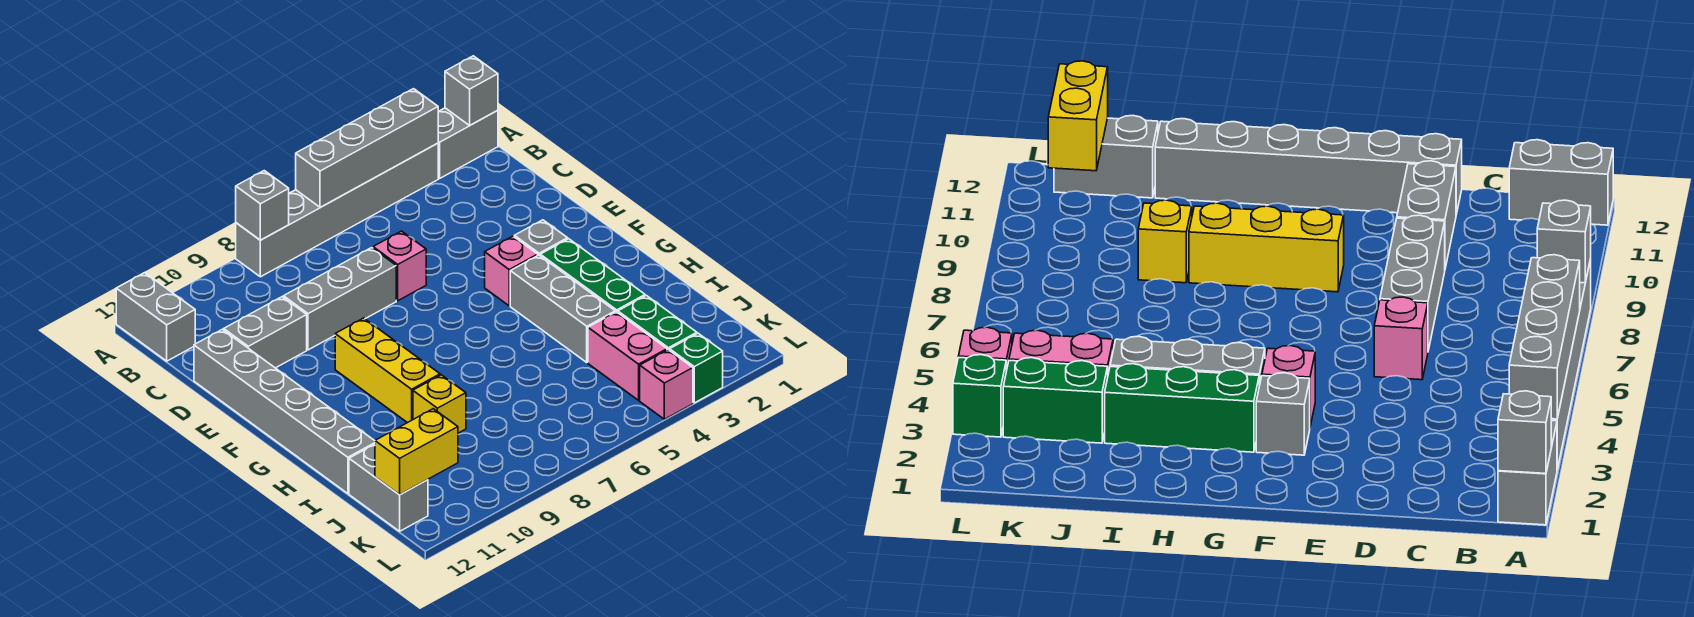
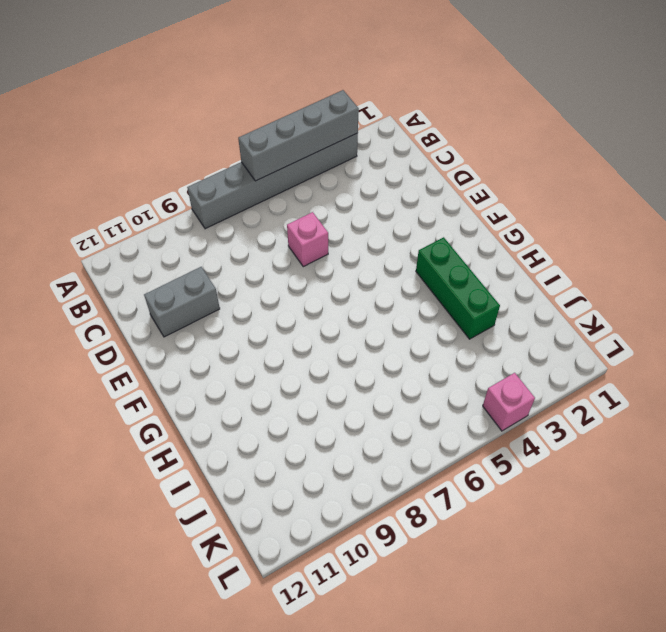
none -> grey 1x2 brick [438,108,498,178]
none -> grey 1x2 brick [116,273,195,361]
none -> grey 1x3 brick [283,248,396,350]

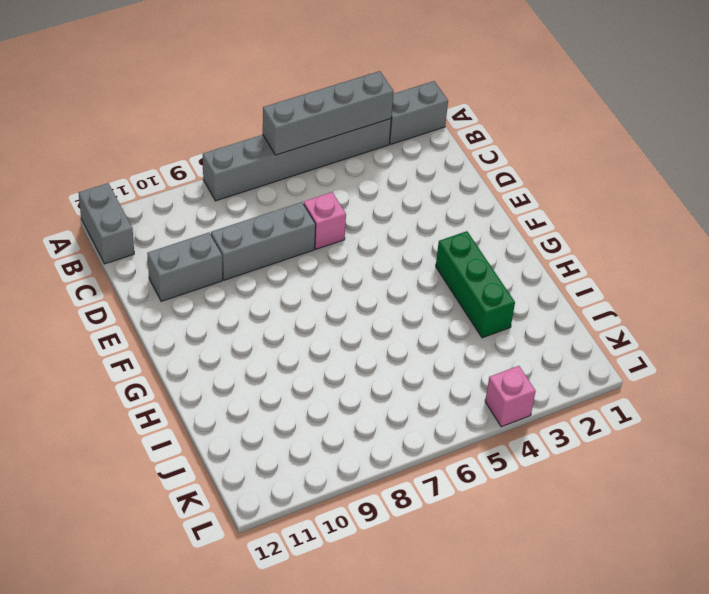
none -> grey 1x6 brick [194,329,375,494]
none -> grey 1x1 brick [514,220,568,255]
none -> pink 1x1 brick [485,236,538,306]

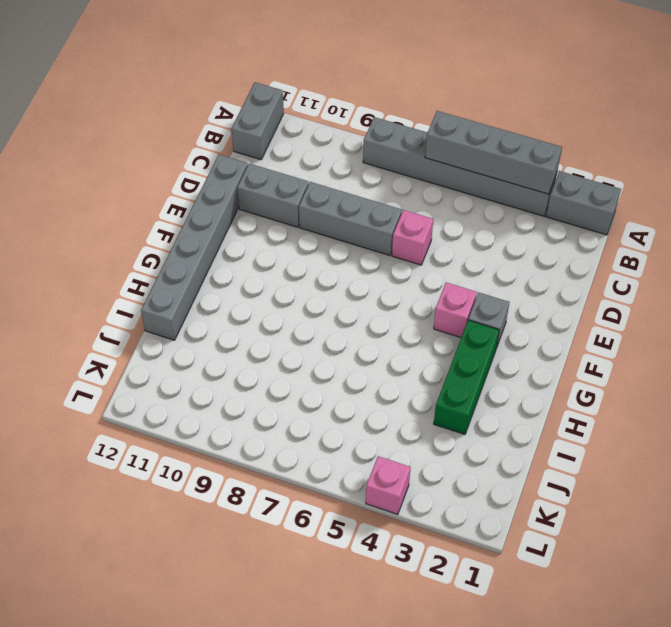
none -> yellow 1x3 brick [335,318,440,423]
none -> grey 1x3 brick [510,255,615,362]
none -> yellow 1x1 brick [413,375,466,433]

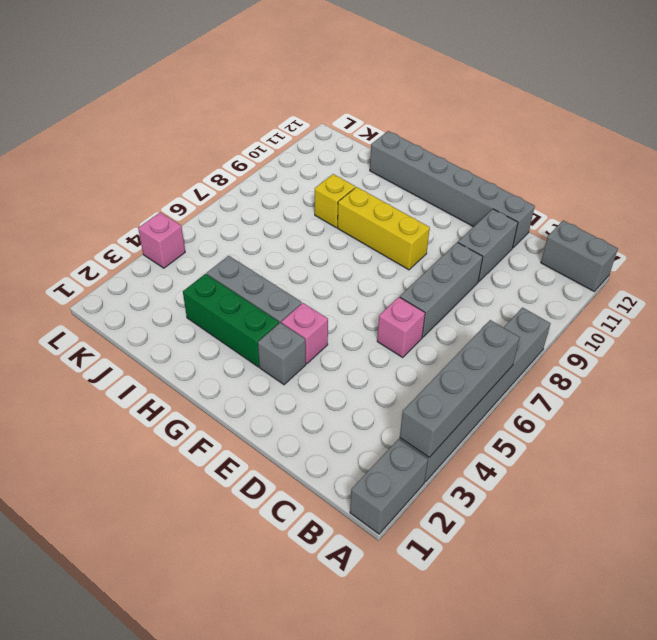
none -> green 1x2 brick [618,295,697,350]
none -> pink 1x2 brick [588,312,667,400]
none -> grey 1x2 brick [349,444,428,531]

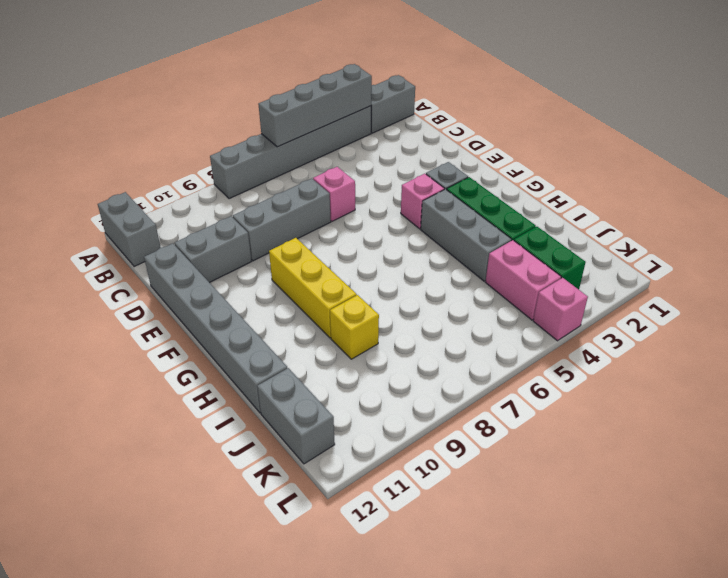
none -> green 1x1 brick [670,333,723,403]
none -> grey 1x1 brick [445,56,498,125]
none -> grey 1x1 brick [236,171,289,240]

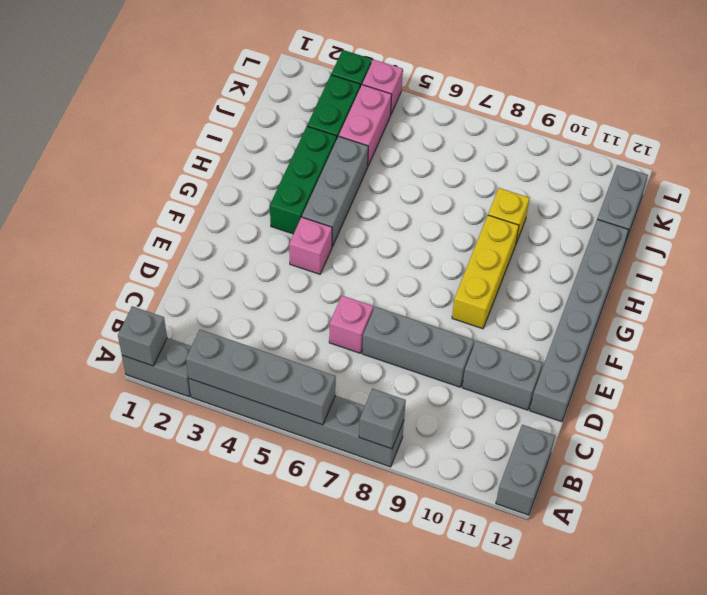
none -> grey 1x1 brick [514,220,568,255]
none -> yellow 1x2 brick [375,409,458,495]

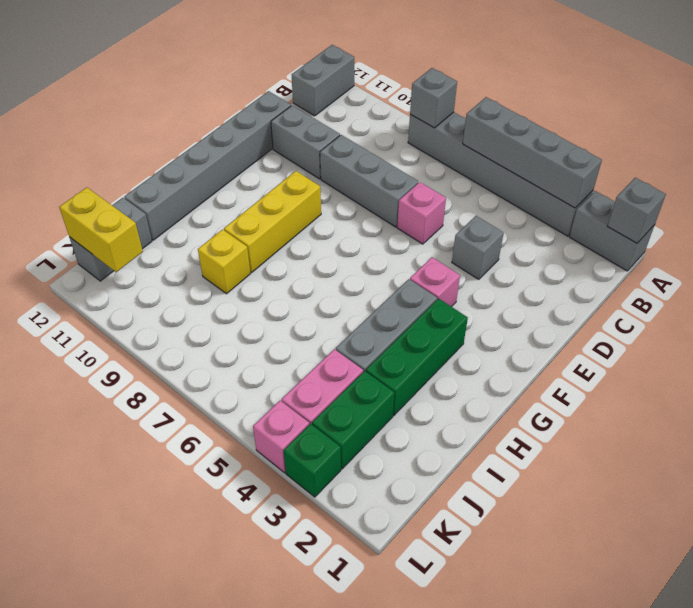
grey 1x1 brick [452,216,504,279] -> grey 1x1 brick moved to [514,220,568,255]

